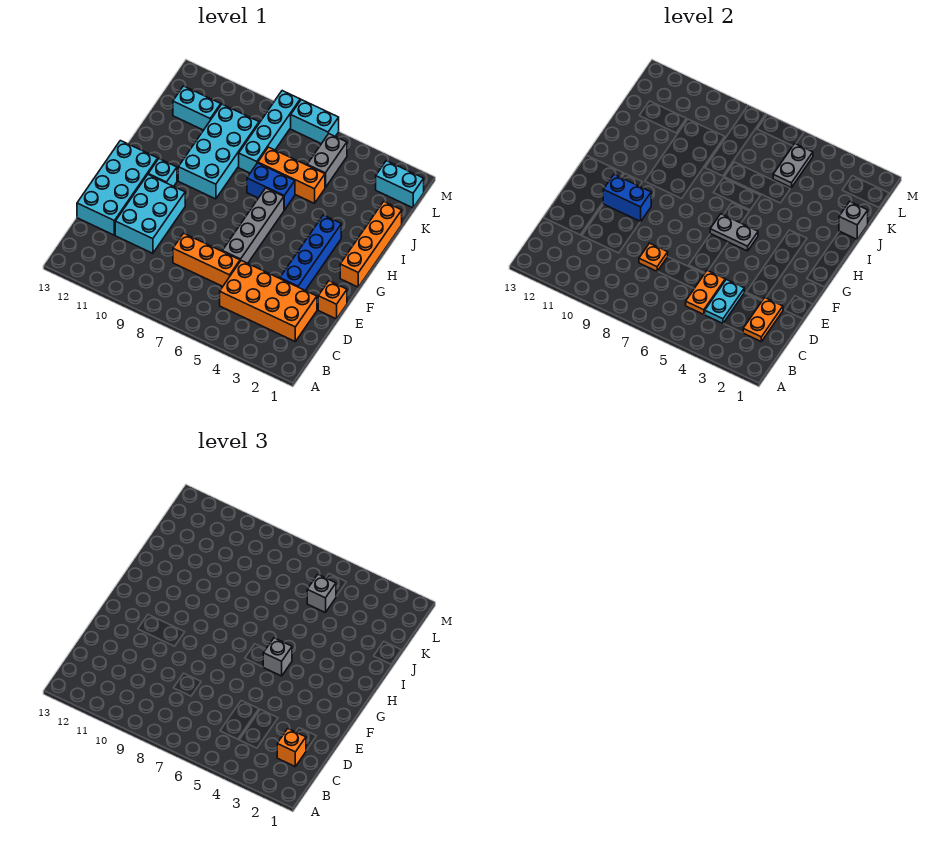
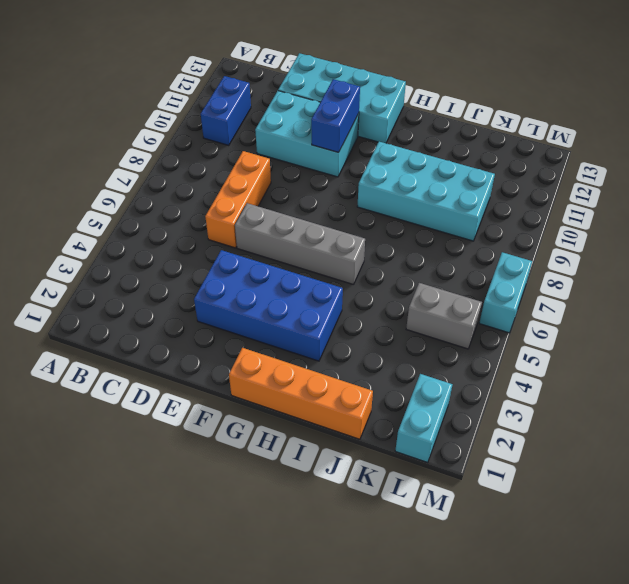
blue 1x2 brick [201,76,251,145] -> blue 1x2 brick moved to [247,163,295,210]
blue 2x4 brick [194,250,343,361] -> blue 1x4 brick [280,215,341,290]
none -> orange 2x4 brick [220,261,317,341]
none -> orange 1x1 brick [318,281,347,319]
none -> cyan 1x1 brick [148,159,177,186]

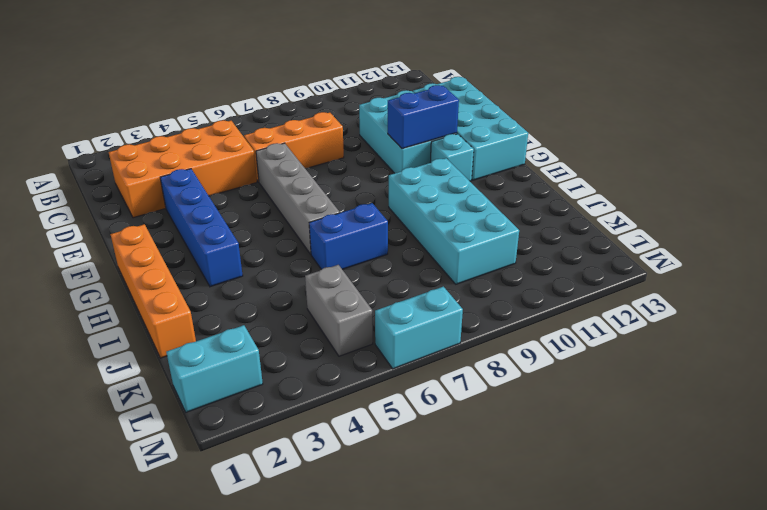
none -> orange 1x1 brick [318,281,347,319]
none -> orange 1x3 brick [258,147,325,203]
none -> cyan 1x4 brick [239,91,300,173]

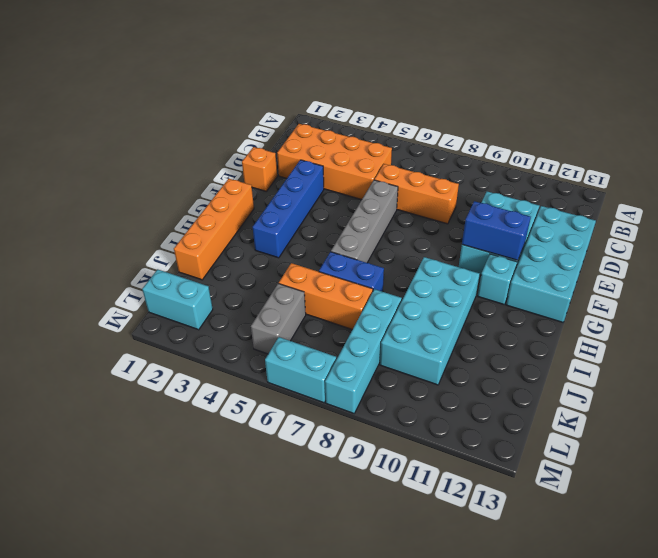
none -> cyan 1x2 brick [173,86,221,130]
none -> orange 1x2 plate [743,298,783,341]
none -> cyan 1x2 plate [704,279,744,323]

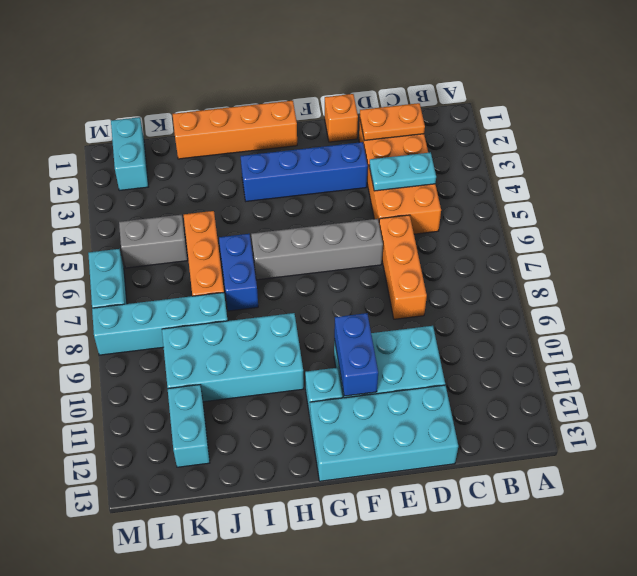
none -> orange 1x2 plate [686,270,725,314]
none -> orange 1x1 plate [639,243,668,271]
none -> grey 1x2 plate [710,214,758,251]

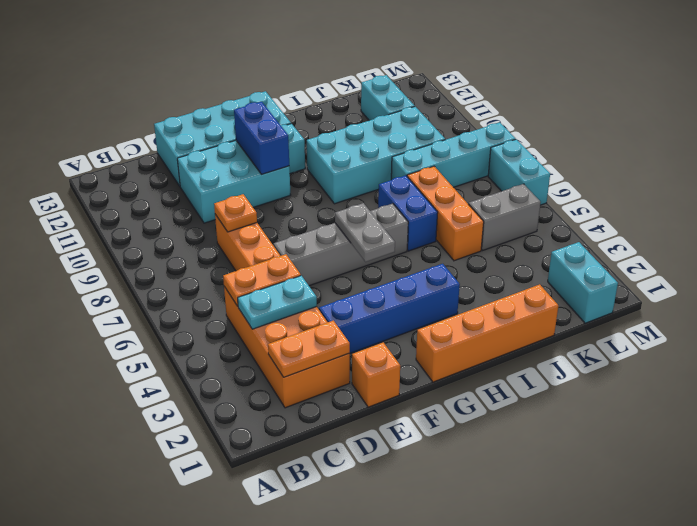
none -> grey 1x1 brick [839,201,868,239]
none -> grey 1x2 plate [773,144,813,188]
none -> orange 1x1 brick [277,729,306,766]

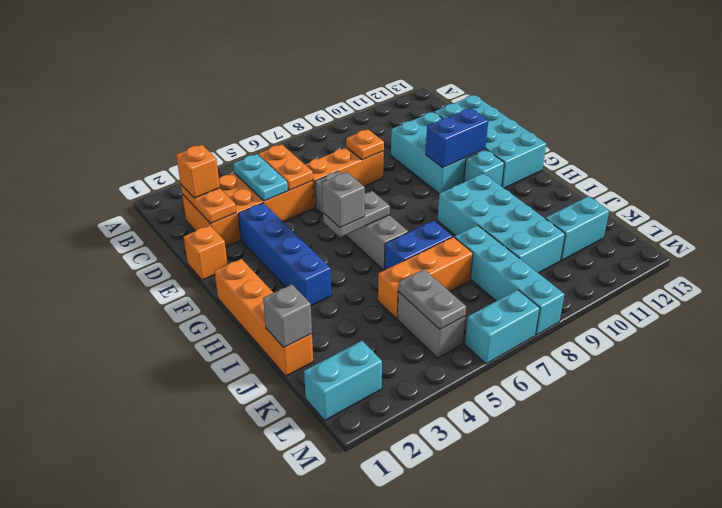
none -> grey 1x1 brick [307,575,336,613]

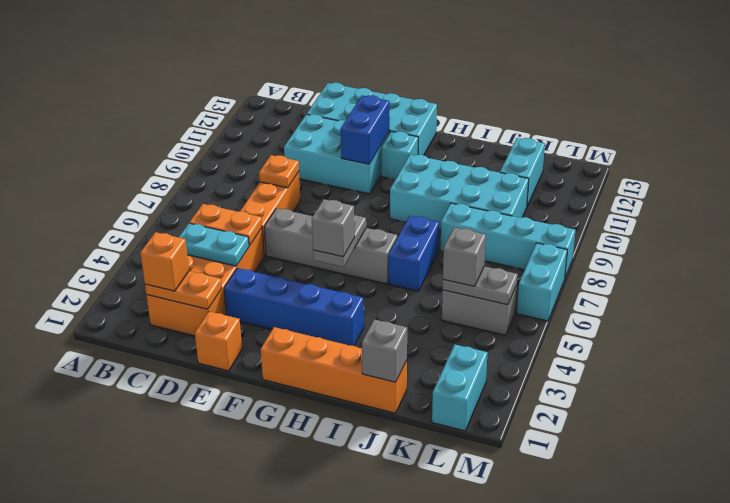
none -> orange 1x3 brick [258,147,325,203]

